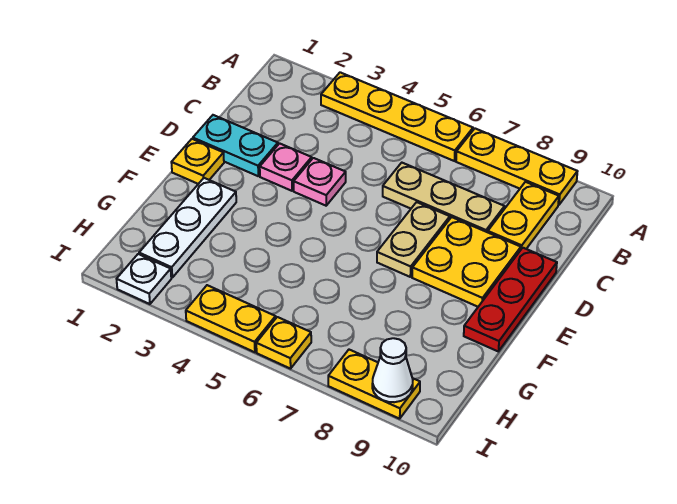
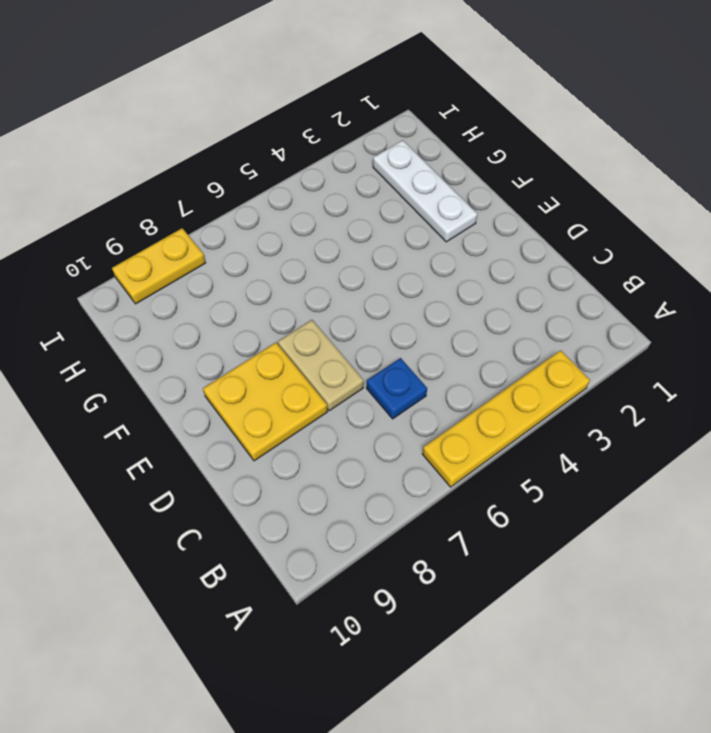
blue 1x1 plate [366,358,427,419] -> tan 1x3 plate [383,163,505,232]
none -> yellow 1x3 plate [456,129,578,205]
none -> yellow 1x2 plate [488,182,559,249]
none -> cyan 1x2 plate [193,115,278,176]

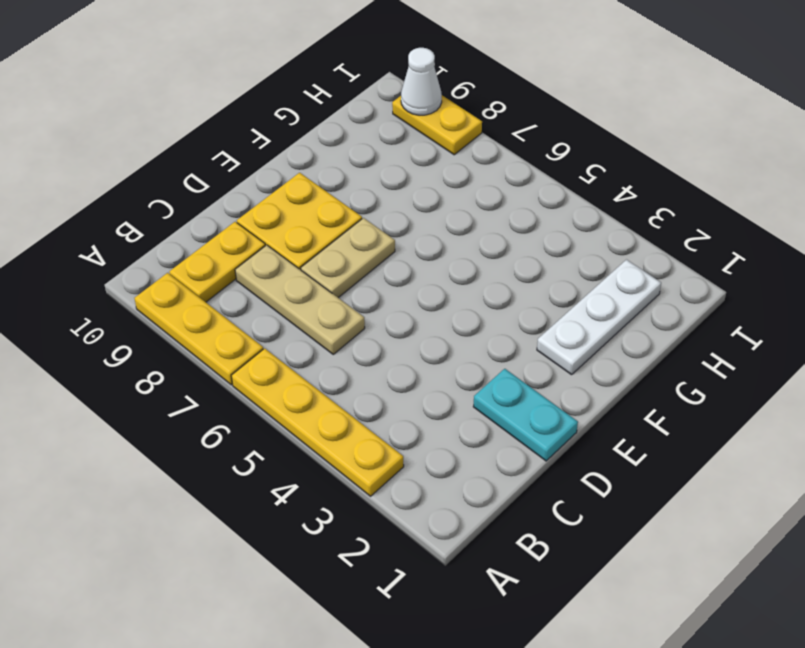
none -> pink 1x1 plate [260,143,312,191]
none -> pink 1x1 plate [294,158,346,206]
none -> red 1x3 plate [464,248,557,351]

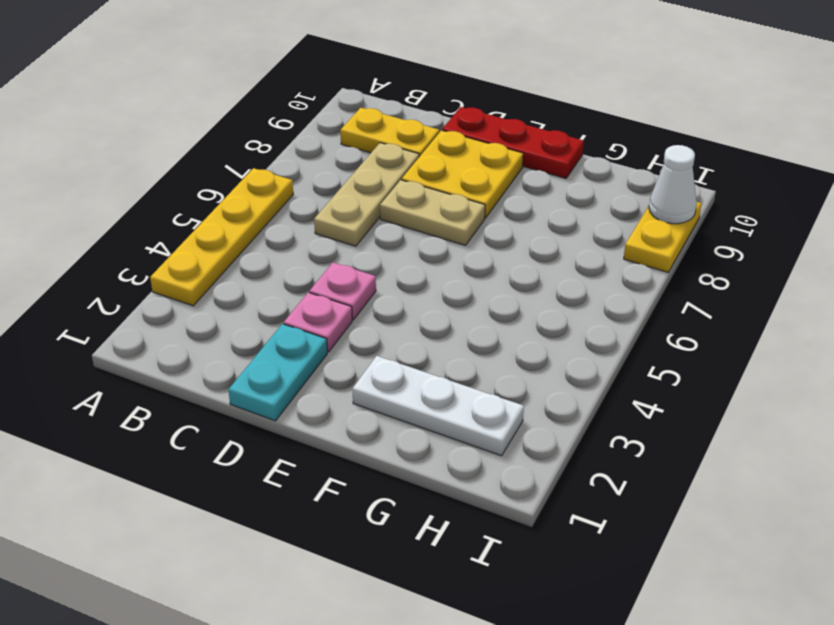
none -> yellow 1x3 plate [456,129,578,205]
none -> yellow 1x1 plate [171,139,224,184]
none -> white 1x1 plate [117,254,171,304]

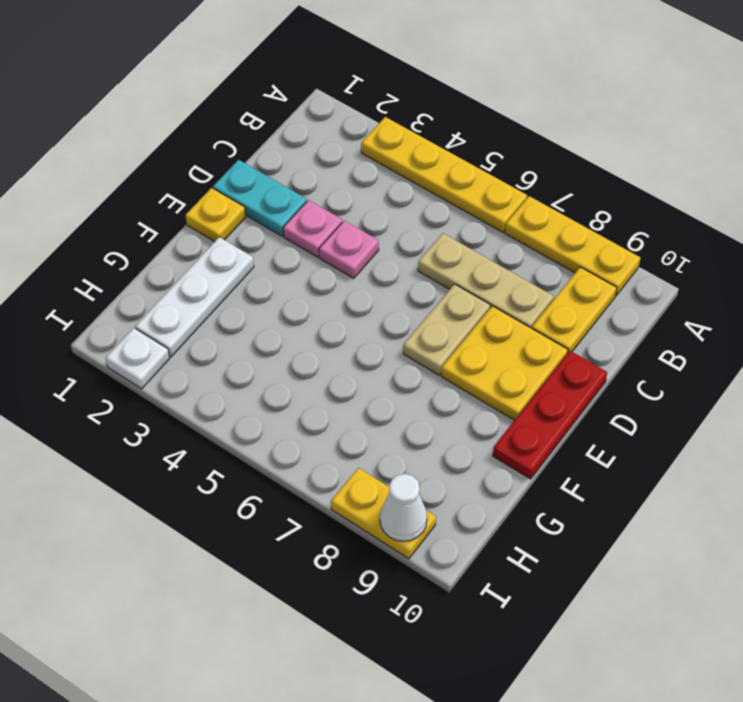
none -> yellow 1x2 plate [186,285,276,352]
none -> yellow 1x1 plate [256,317,311,369]

